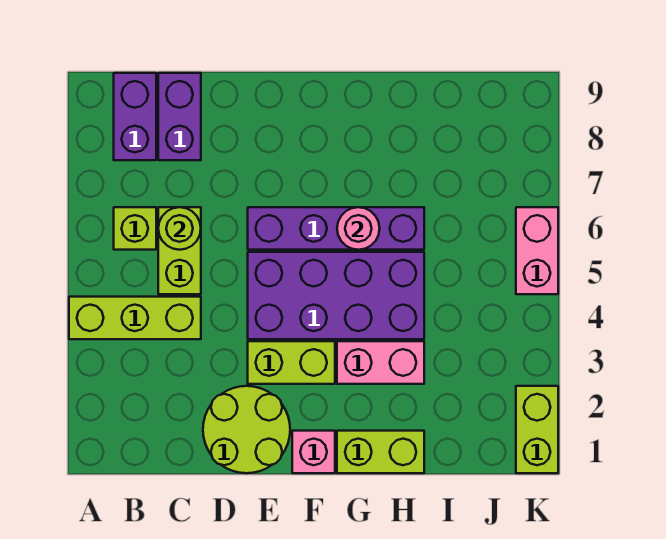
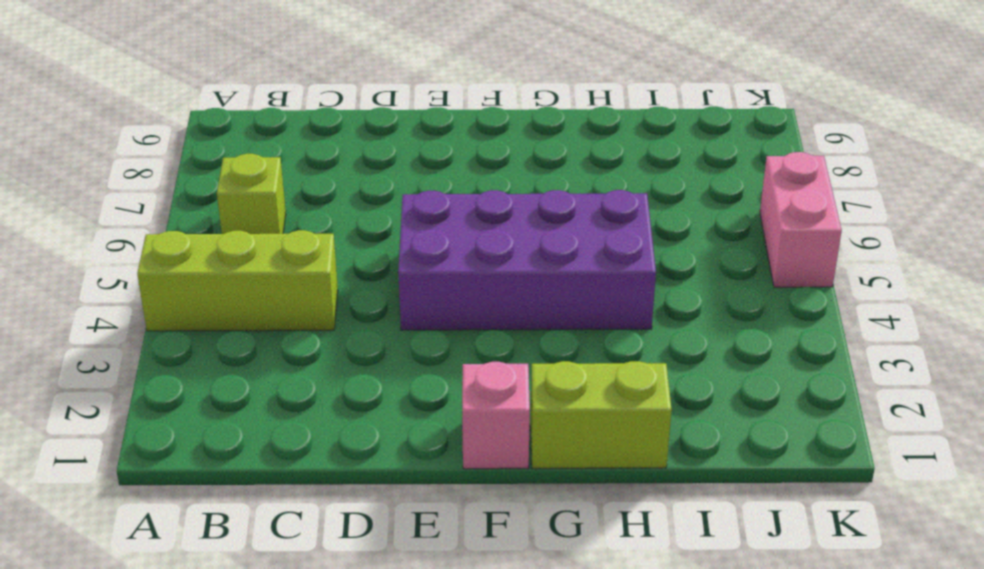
none -> purple 1x2 brick [114,73,156,160]
none -> lime 1x2 brick [158,207,201,294]
none -> purple 1x2 brick [158,73,201,160]

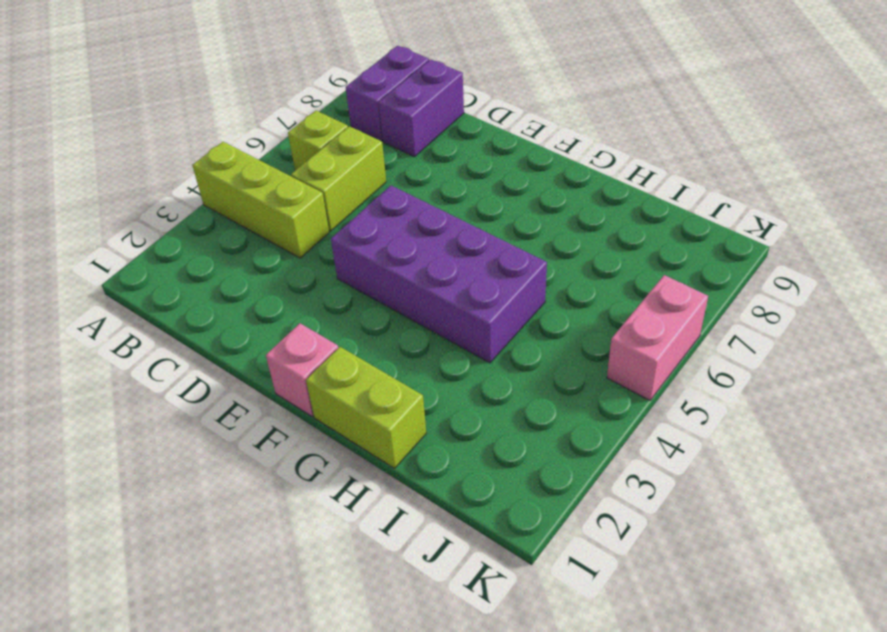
none -> lime 2x2 round brick [203,386,290,473]
none -> lime 1x2 brick [248,341,335,384]
none -> purple 1x4 brick [248,207,424,250]

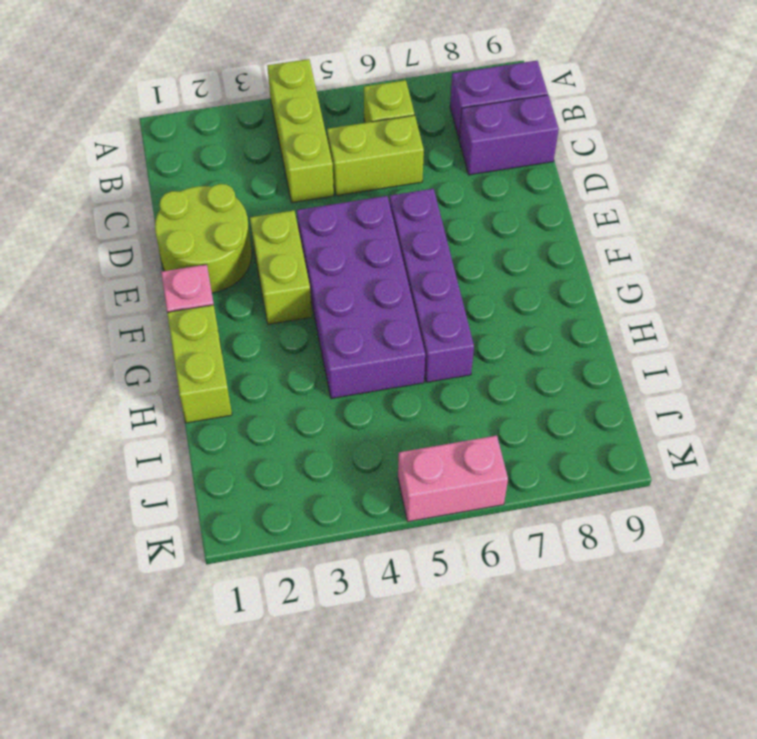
none -> pink 1x2 brick [337,341,424,384]
none -> lime 1x2 brick [516,386,558,473]
none -> lime 1x1 round brick [158,207,201,250]

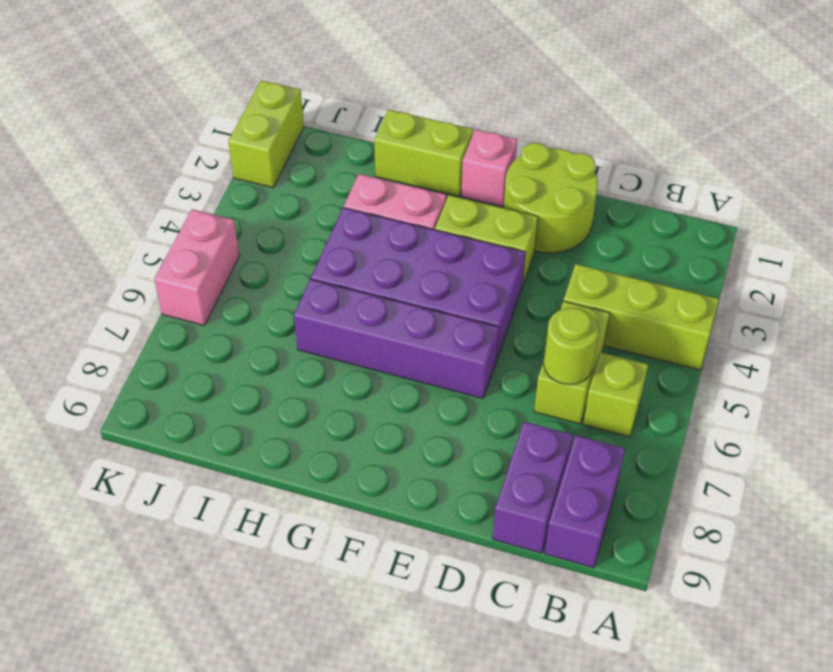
none -> pink 1x1 round brick [337,207,380,250]

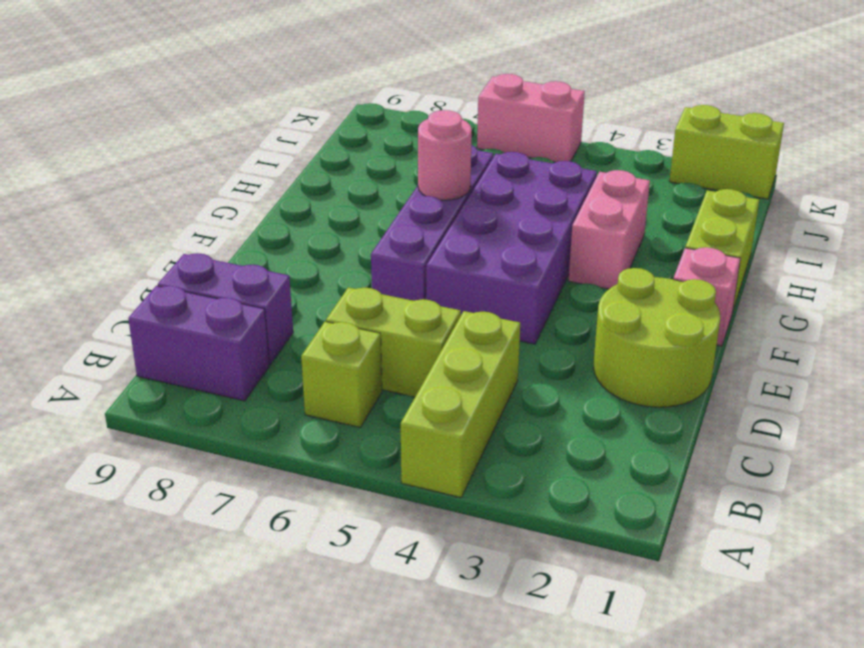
none -> lime 1x2 brick [248,341,335,384]
none -> lime 1x1 round brick [158,207,201,250]

